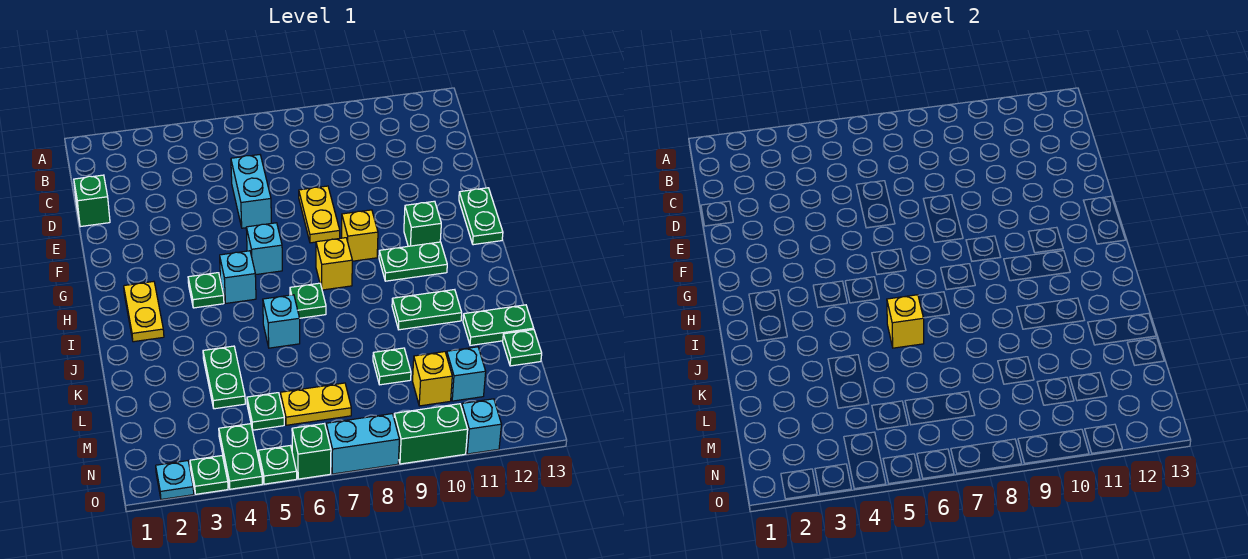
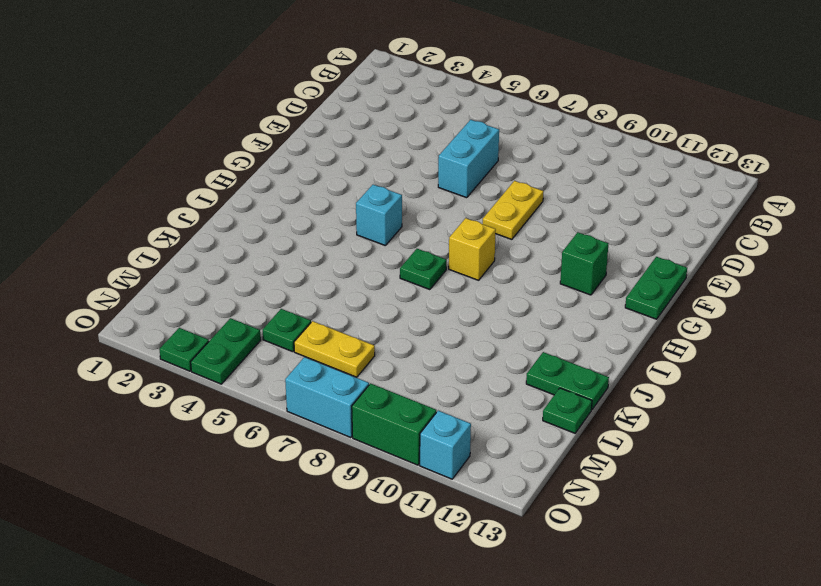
none -> green 1x1 brick [74,175,110,227]
none -> cyan 1x1 brick [246,223,282,275]
none -> yellow 1x1 brick [342,210,378,261]
none -> yellow 1x2 plate [124,281,164,342]

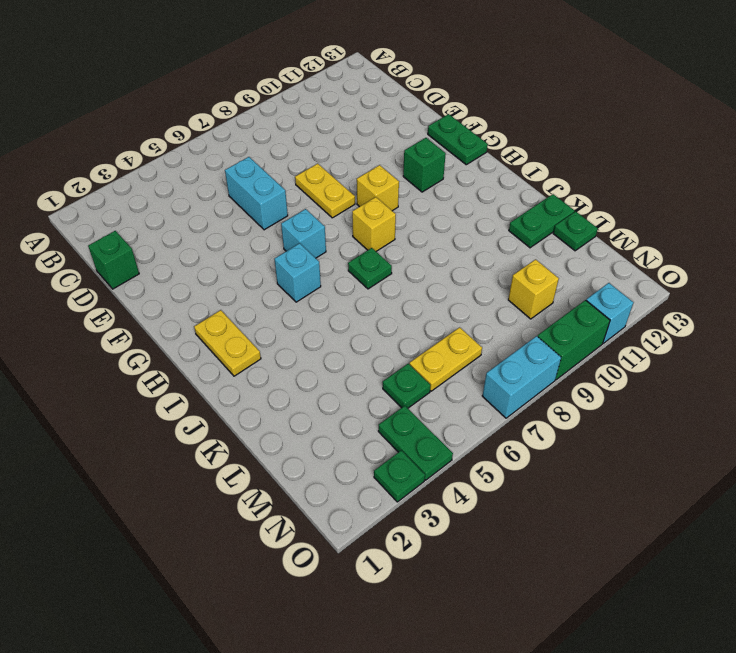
none -> green 1x1 plate [188,273,224,308]
none -> green 1x2 plate [379,242,447,281]
none -> cyan 1x1 brick [263,295,300,348]
none -> green 1x2 plate [392,290,462,330]

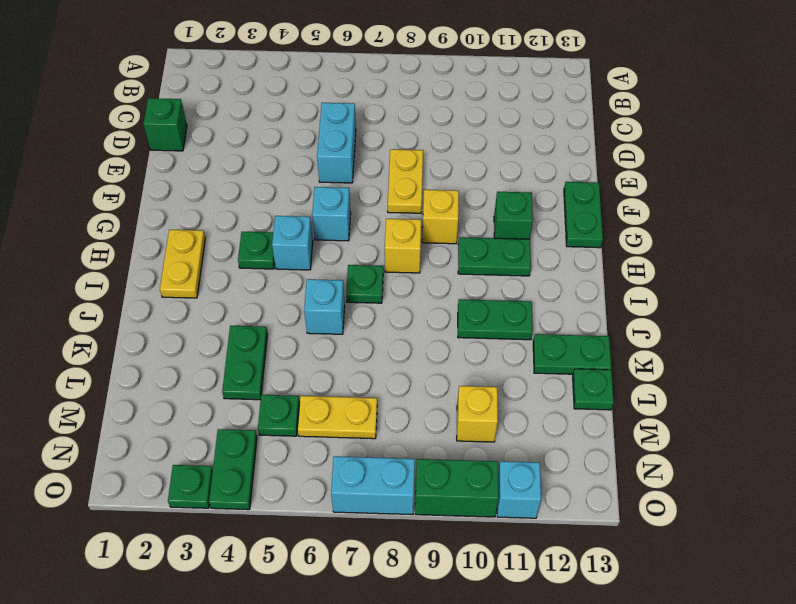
none -> green 1x1 plate [373,348,411,385]
none -> cyan 1x1 brick [447,347,486,401]
none -> cyan 1x1 plate [156,461,194,499]
none -> green 1x1 plate [258,446,297,484]

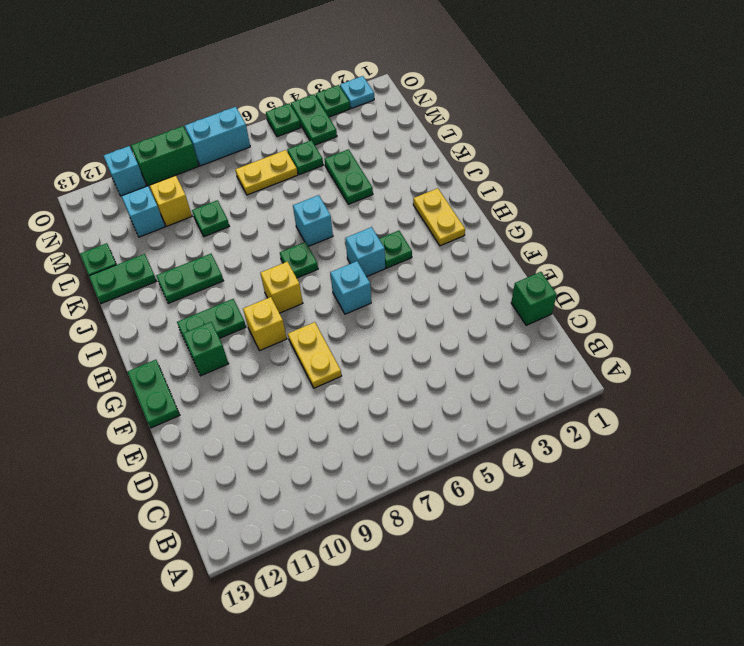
none -> cyan 1x2 brick [231,155,271,228]
none -> green 1x1 brick [292,424,331,479]
none -> yellow 1x1 brick [887,295,924,348]

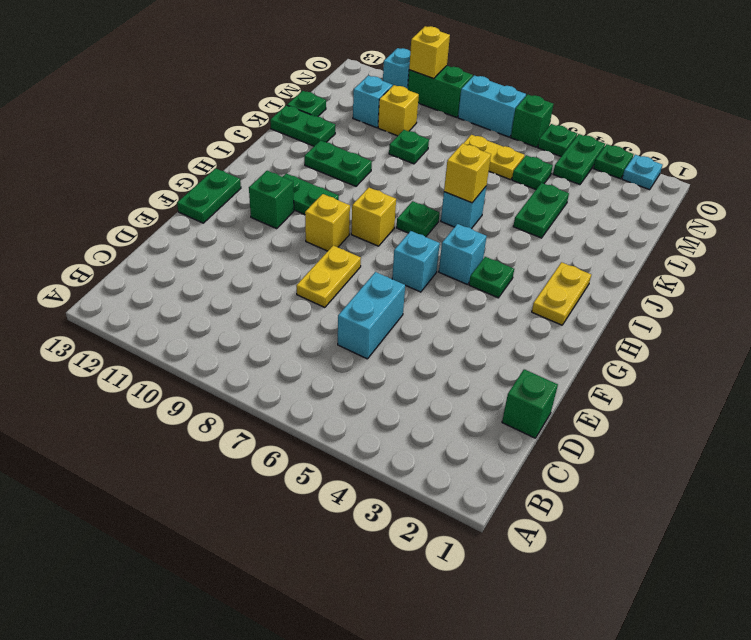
yellow 1x1 brick [409,26,450,79] -> none

